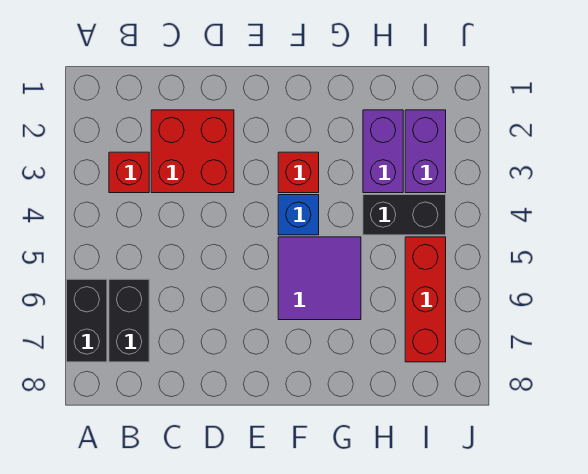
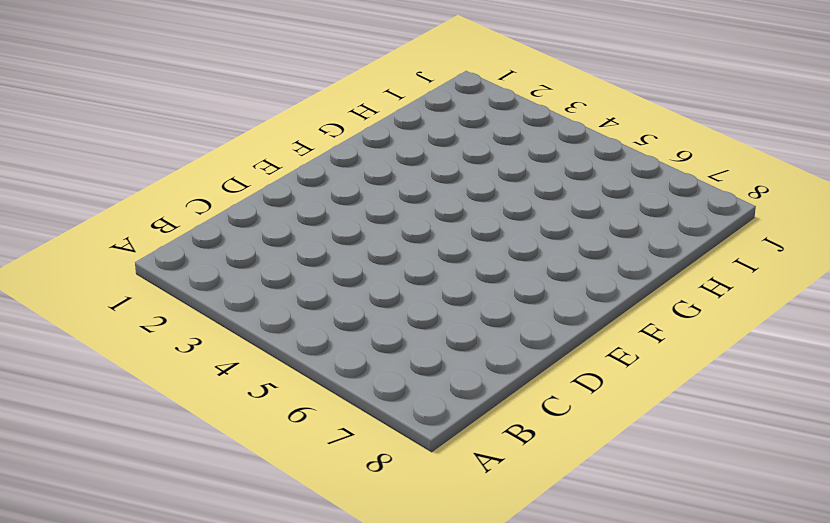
none -> black 1x2 brick [67,279,107,362]
none -> red 1x1 brick [109,152,149,193]

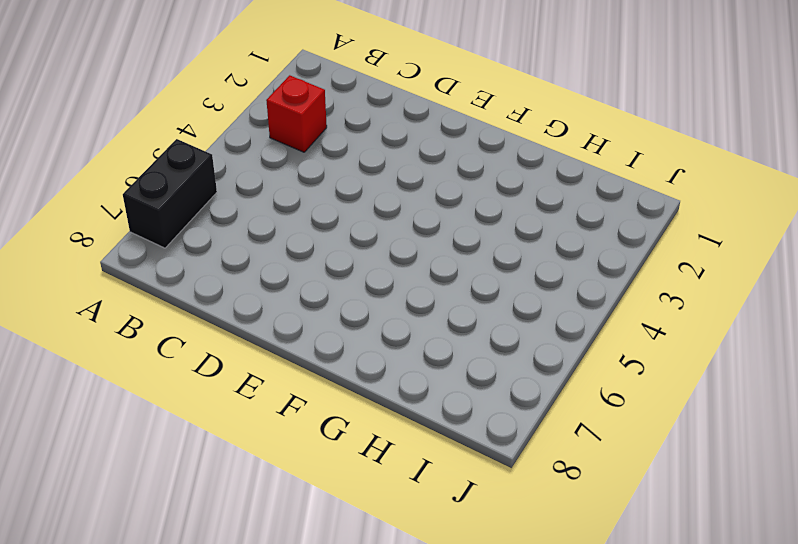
none -> black 1x2 brick [109,279,149,362]
none -> red 2x2 brick [151,110,234,193]

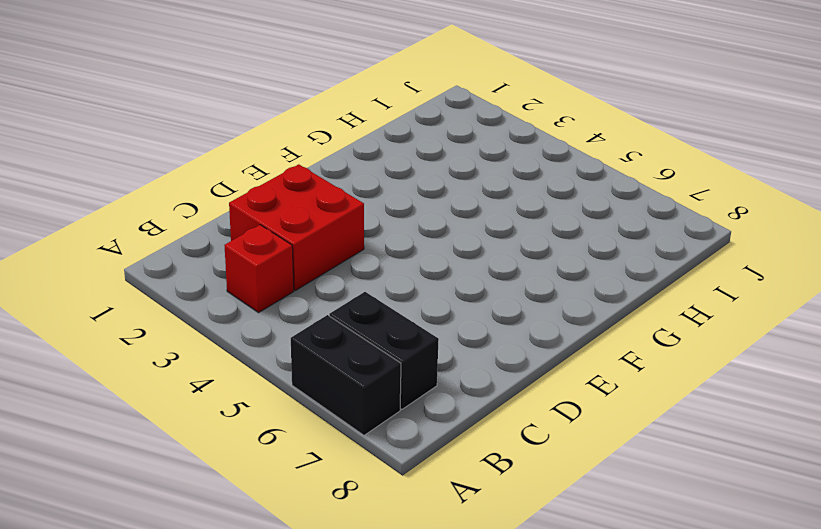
none -> red 1x1 brick [278,152,319,193]
none -> blue 1x1 brick [278,195,319,235]

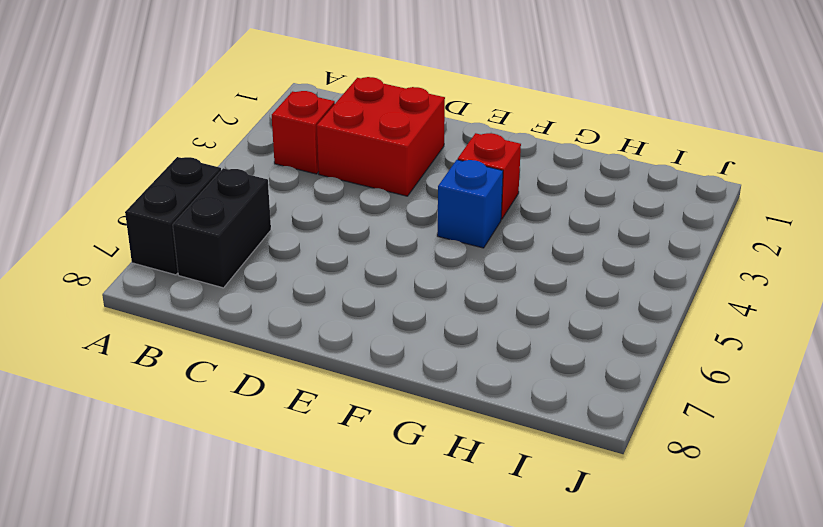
none -> purple 2x2 tile [278,237,361,320]
none -> purple 1x2 brick [363,110,403,193]

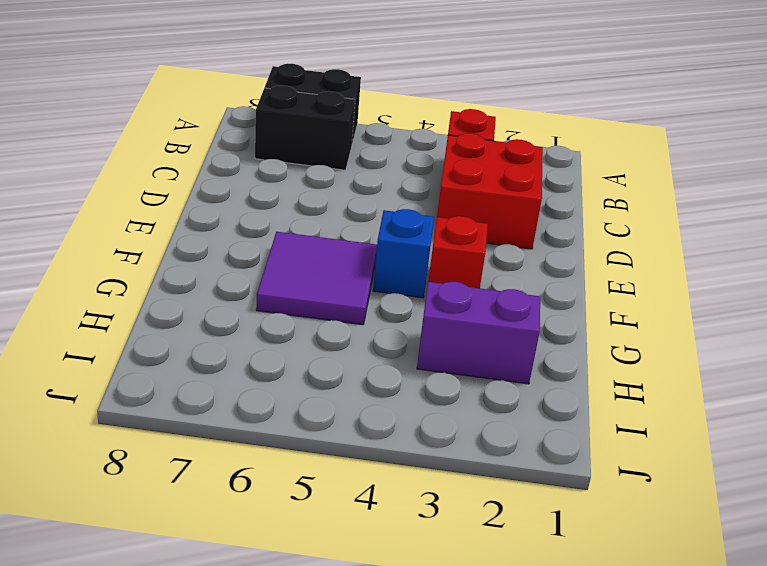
none -> black 1x2 brick [363,195,446,235]
none -> purple 1x2 brick [405,110,446,193]

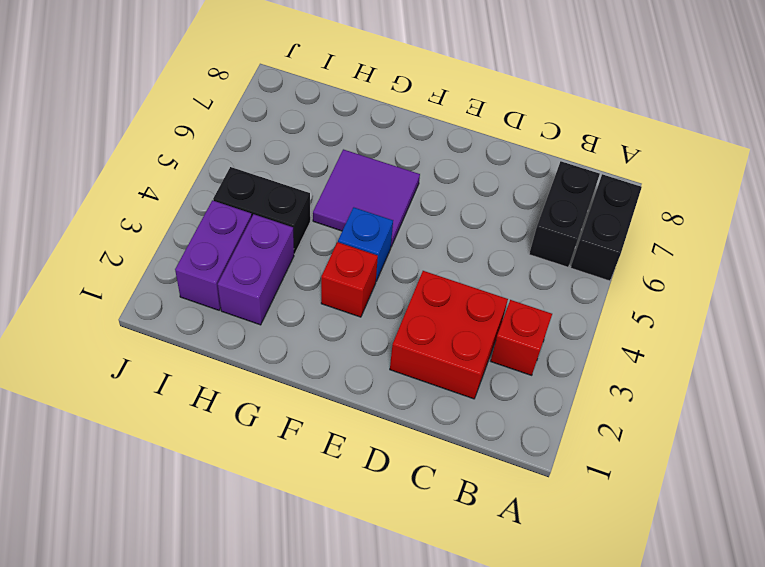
none -> red 1x3 brick [405,237,446,362]

